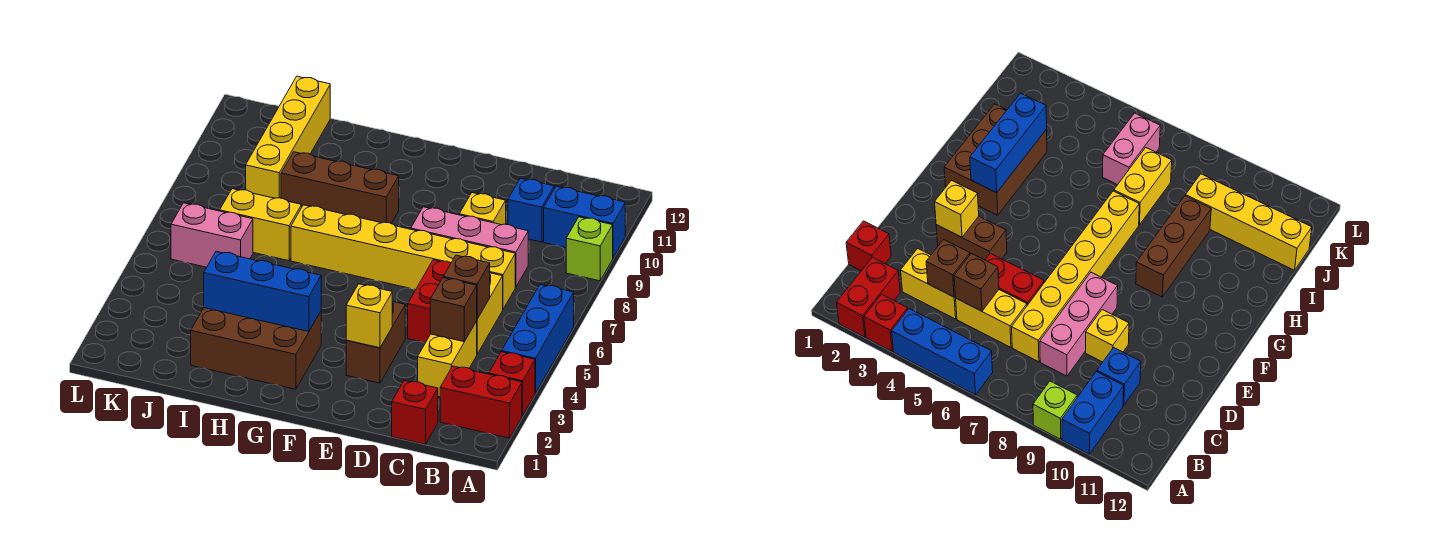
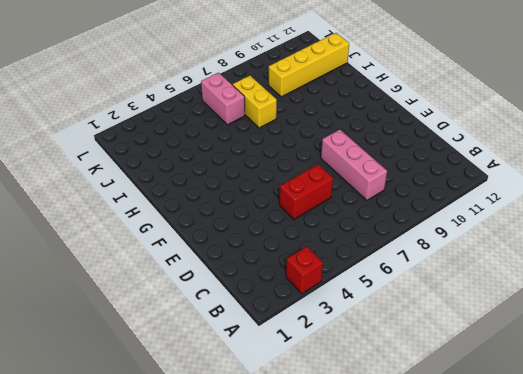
none -> red 1x2 brick [440,366,522,438]
none -> blue 1x3 brick [502,284,574,393]
none -> lime 1x1 brick [566,217,613,281]

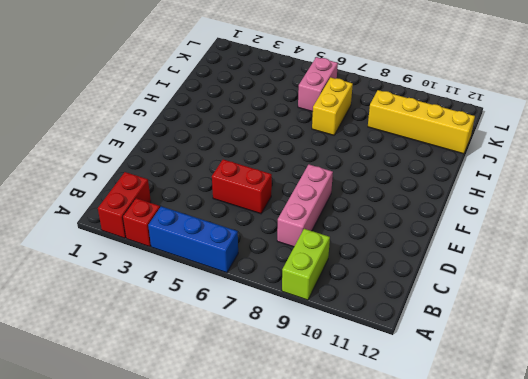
lime 1x2 brick [282,229,330,300] -> lime 1x1 brick [566,217,613,281]
none -> blue 1x2 brick [544,186,625,258]
none -> red 1x1 brick [392,380,438,444]
none -> yellow 1x2 brick [418,321,477,397]

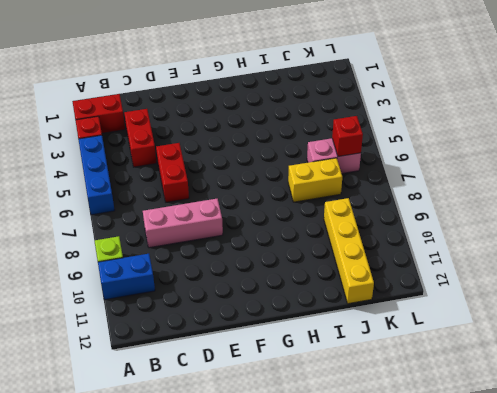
red 1x2 brick [124,109,156,167] -> yellow 1x2 brick [418,321,477,397]
red 1x1 brick [332,116,363,157] -> red 1x1 brick moved to [392,380,438,444]
none -> yellow 1x2 brick [477,273,503,354]
none -> yellow 1x6 brick [291,205,515,309]
none -> blue 1x1 brick [508,178,554,242]

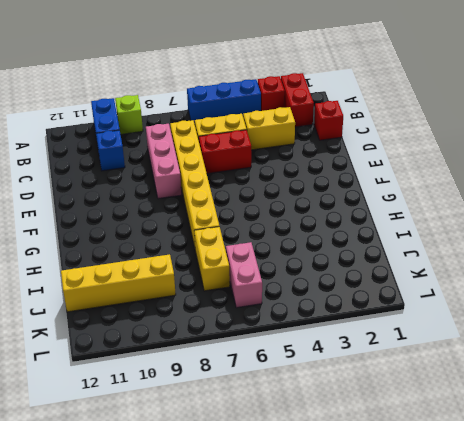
none -> yellow 1x1 brick [459,193,506,225]
none -> brown 1x2 brick [346,301,405,383]
none -> brown 2x3 brick [191,308,321,389]

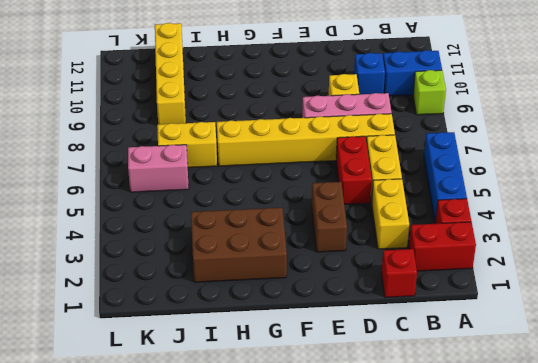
none -> brown 1x3 brick [281,152,399,223]
none -> brown 1x1 brick [430,278,477,342]
none -> brown 1x1 brick [443,255,490,319]

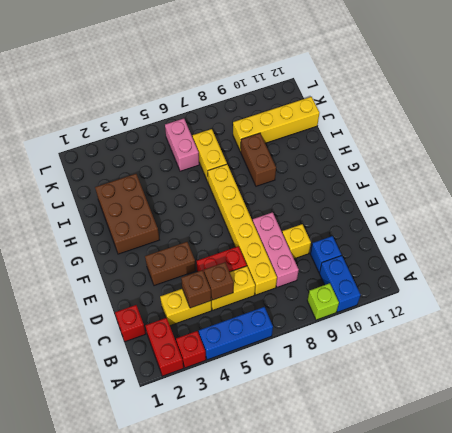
brown 1x2 brick [240,133,276,186] -> brown 1x3 brick [281,152,399,223]
none -> yellow 1x1 brick [346,284,392,348]
none -> blue 1x3 brick [204,251,321,332]

